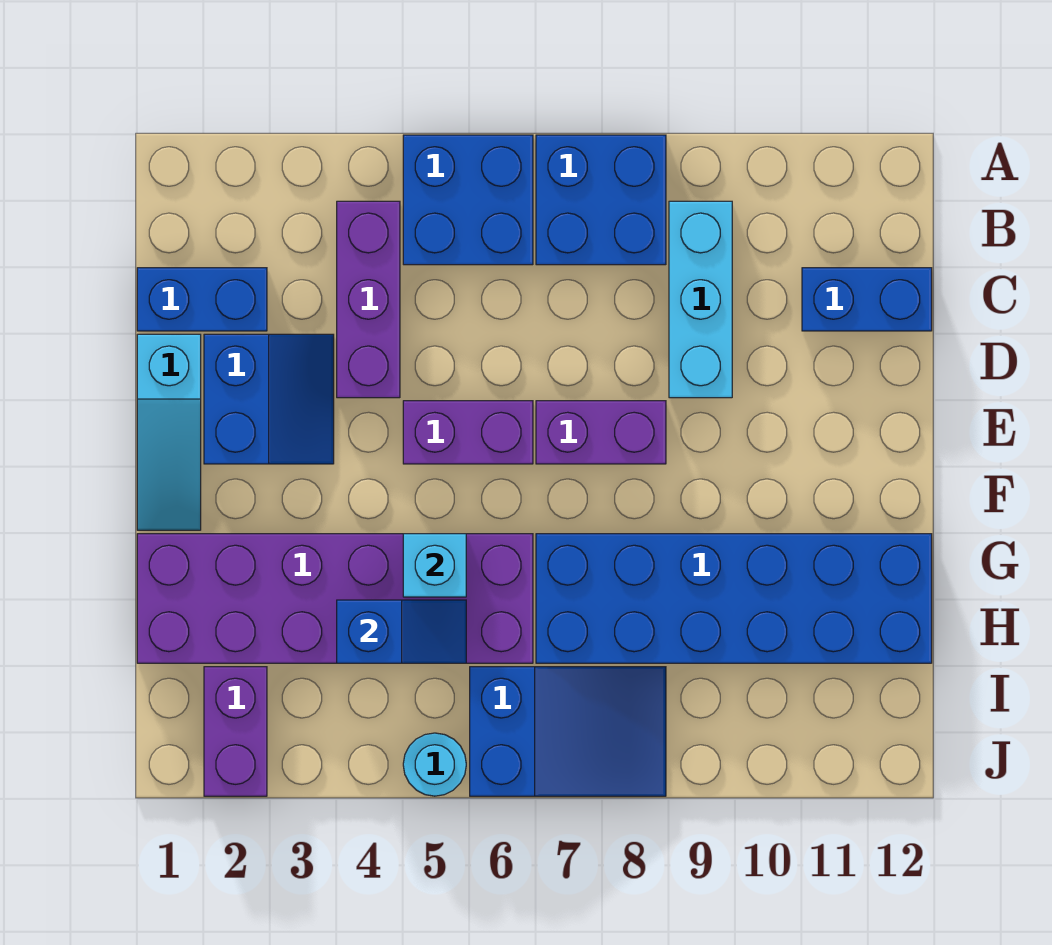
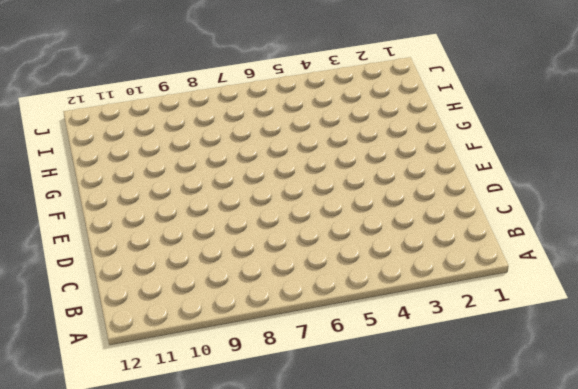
none -> blue 2x2 brick [403,135,533,265]
none -> blue 2x2 brick [536,135,666,265]
none -> purple 1x3 brick [337,201,400,398]

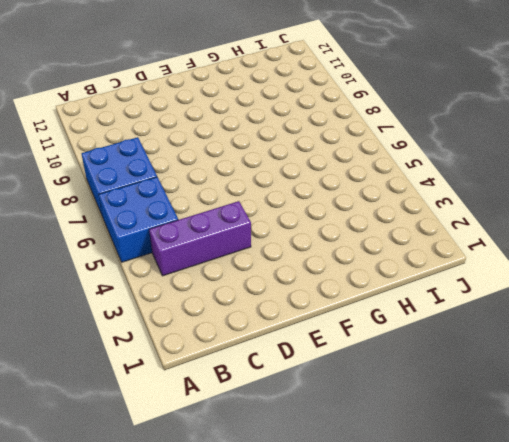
none -> cyan 1x3 brick [669,201,732,398]
none -> blue 1x2 brick [137,268,267,331]
none -> blue 1x2 brick [802,268,932,331]

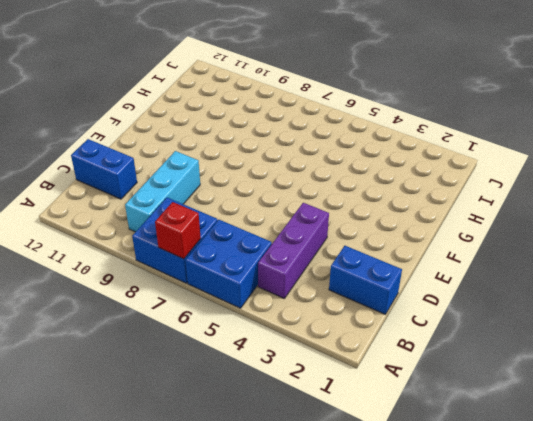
red 1x1 brick [155,202,201,259] -> none
none -> cyan 1x3 slope [137,334,201,530]
none -> blue 2x2 slope [204,334,334,464]
none -> purple 1x2 brick [403,401,533,464]

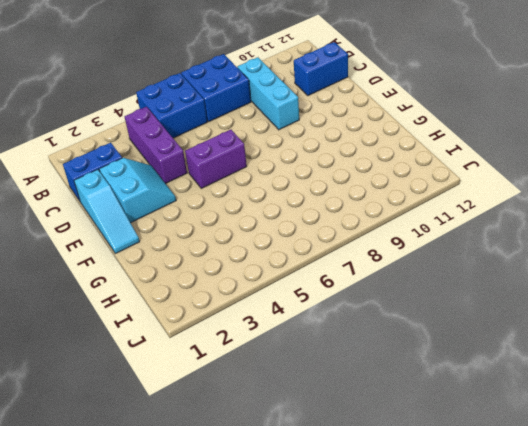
cyan 2x2 slope [99,158,176,223] -> blue 2x2 slope [204,334,334,464]
none -> purple 1x2 brick [536,401,666,464]
none -> purple 2x6 brick [137,534,533,663]
none -> blue 2x6 brick [536,534,932,663]

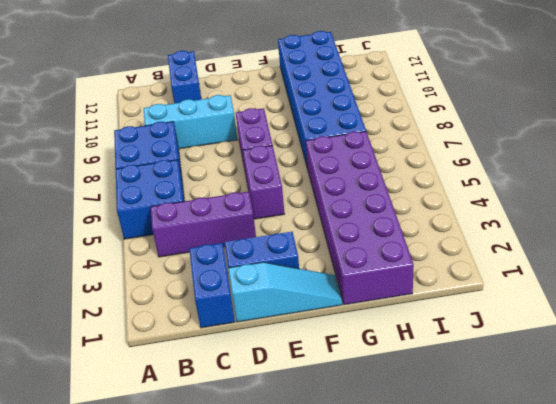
none -> purple 1x2 brick [204,667,267,796]
none -> blue 2x3 slope [470,667,666,796]
none -> cyan 1x1 round brick [403,733,466,796]

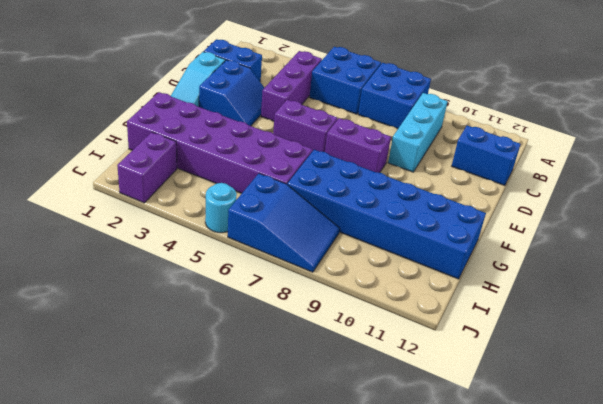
none -> cyan 1x1 brick [403,534,466,597]
none -> blue 1x2 slope [337,600,466,663]

